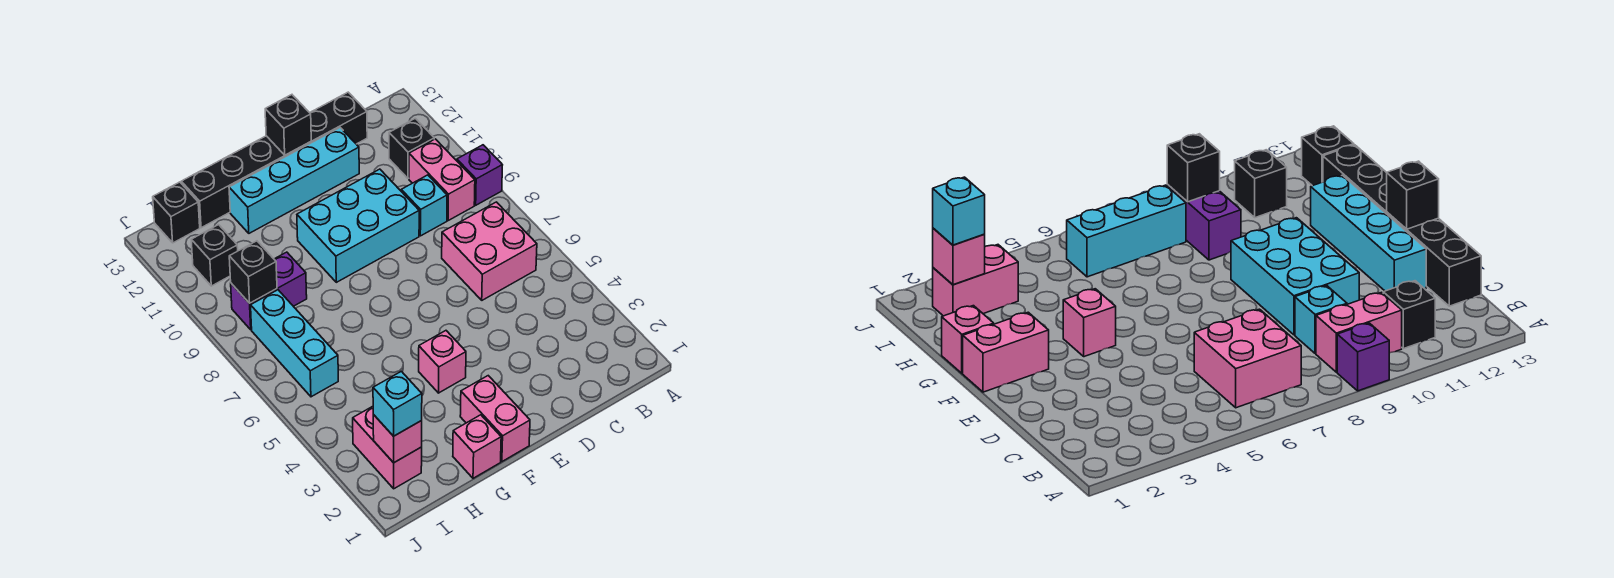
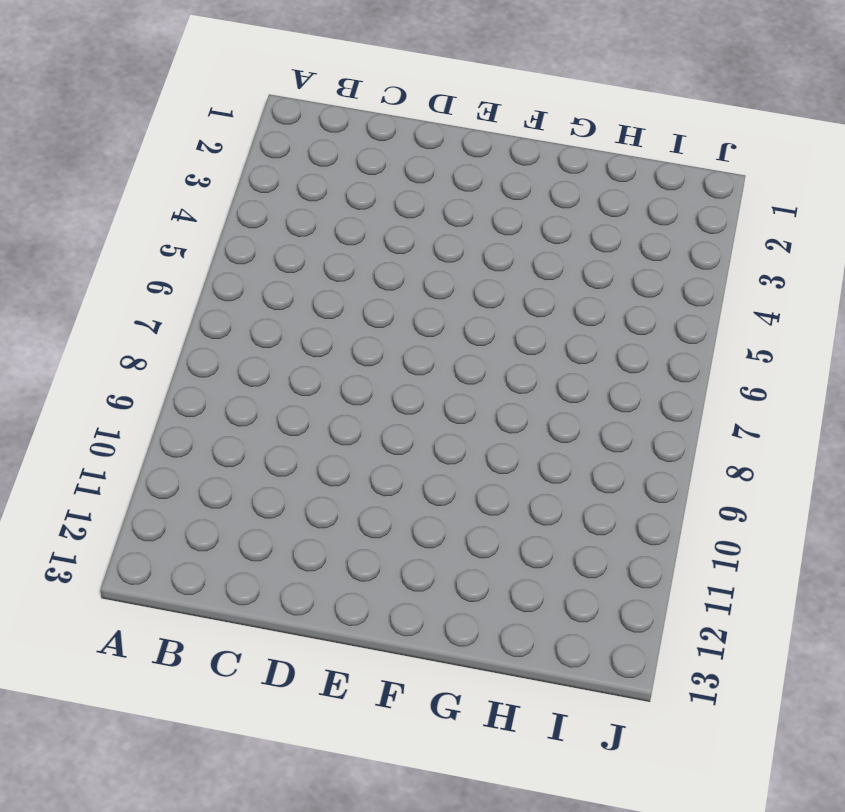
none -> purple 1x1 brick [457,145,502,205]
none -> pink 2x2 brick [442,202,537,300]
none -> pink 1x2 brick [409,139,475,220]

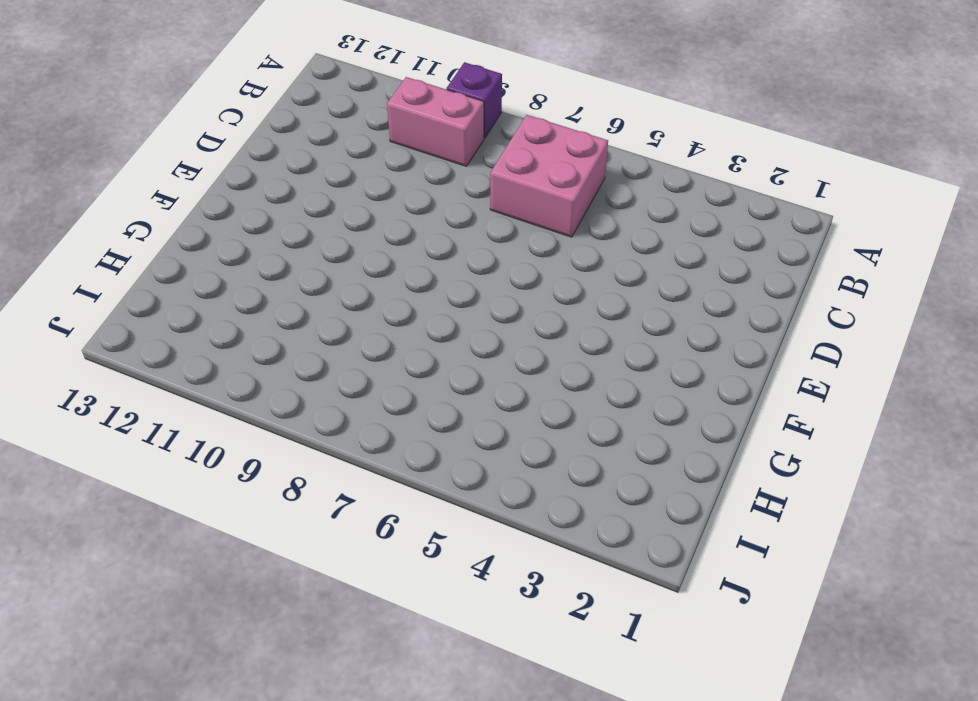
none -> black 1x1 brick [389,118,434,179]
none -> cyan 1x1 brick [401,175,447,236]
none -> black 1x6 brick [181,92,367,228]

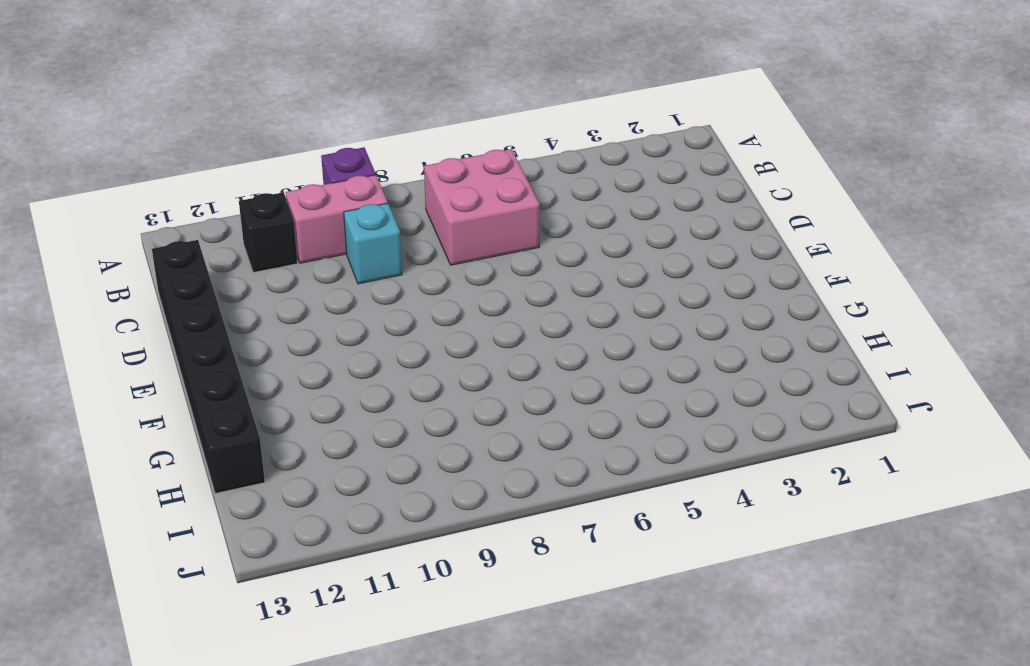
none -> cyan 2x3 brick [297,169,419,282]
none -> cyan 1x4 brick [229,128,359,233]
none -> pink 1x2 brick [460,376,530,461]

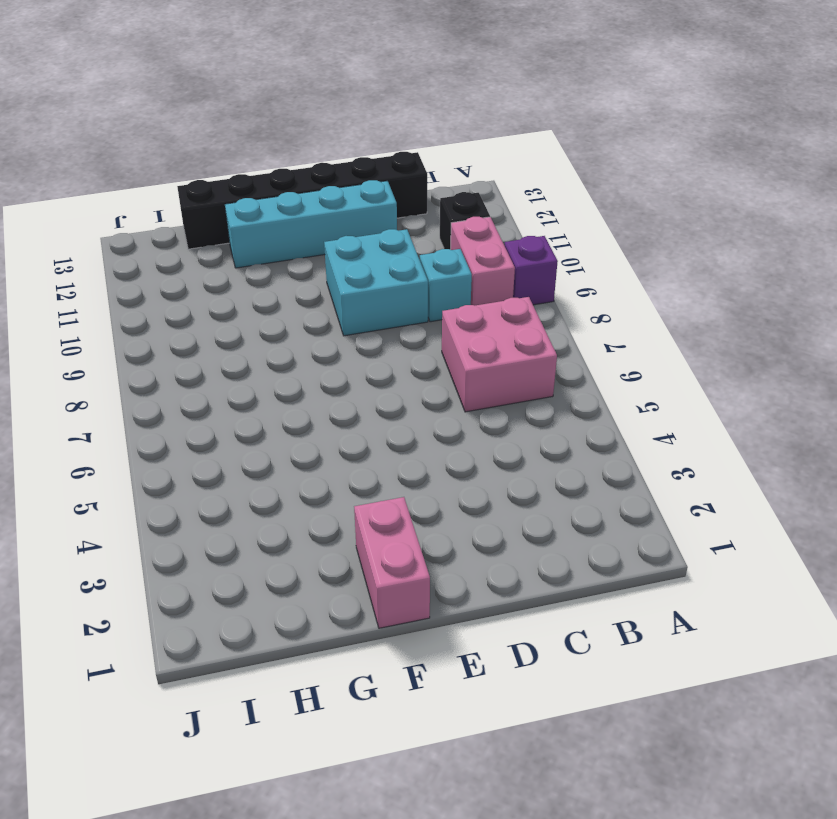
cyan 2x2 brick [324,229,428,336] -> cyan 2x3 brick [297,169,419,282]
none -> pink 1x1 brick [419,331,466,393]
none -> pink 1x1 brick [453,415,501,478]
none -> purple 1x2 brick [231,252,307,330]

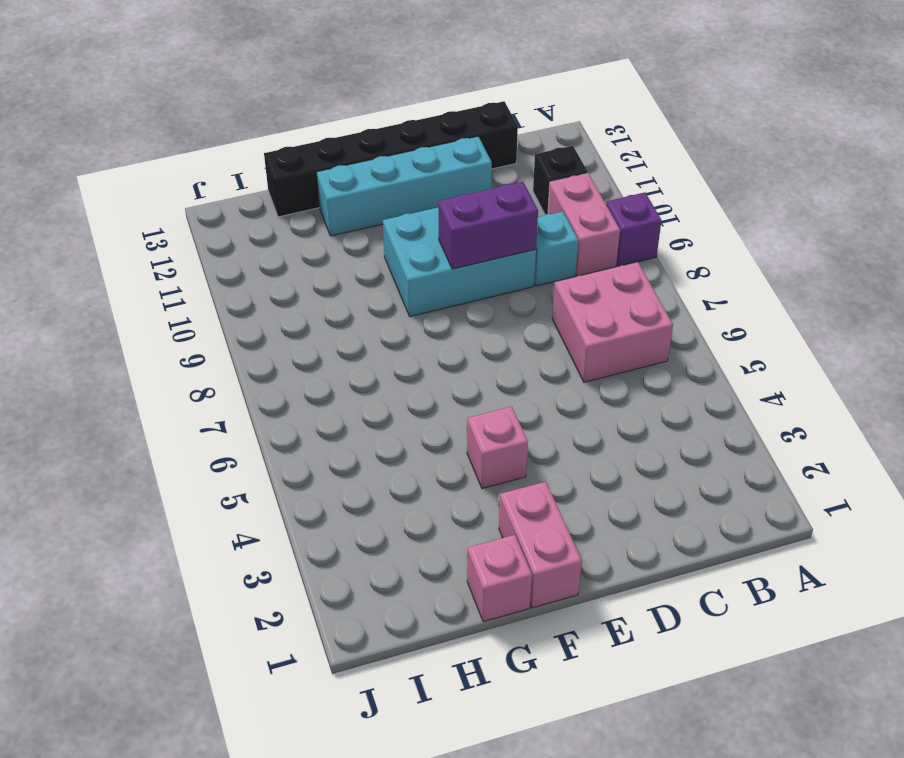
purple 1x2 brick [438,182,538,269] -> purple 1x2 brick moved to [231,252,307,330]
none -> pink 1x2 brick [353,406,422,489]
none -> cyan 1x3 brick [251,290,338,397]
none -> black 1x1 brick [191,225,238,286]

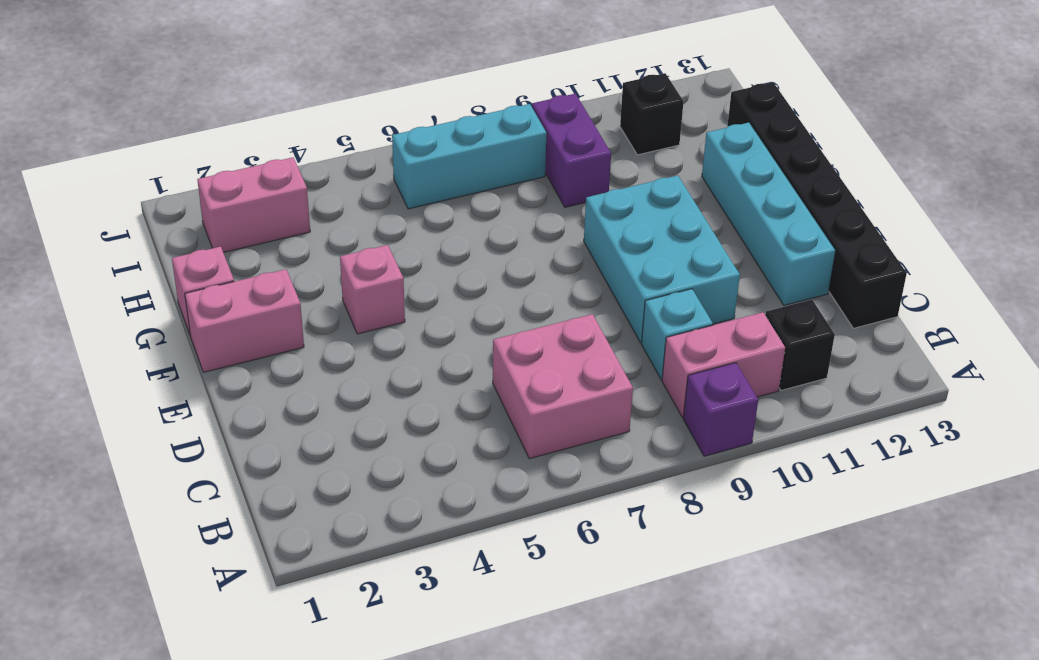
none -> black 1x1 brick [153,182,200,243]
none -> black 1x1 brick [265,95,311,155]
none -> pink 1x1 brick [373,415,422,463]

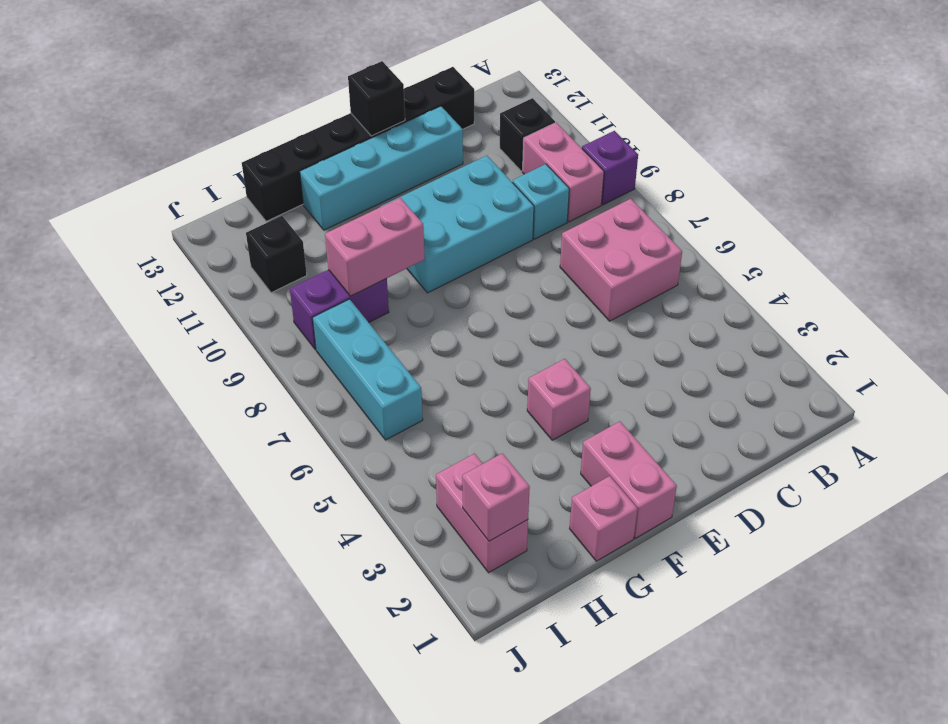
pink 1x2 brick [325,198,425,296] -> none
none -> black 1x1 brick [153,182,200,243]
none -> black 1x1 brick [229,241,277,303]
none -> cyan 1x1 brick [373,371,422,436]

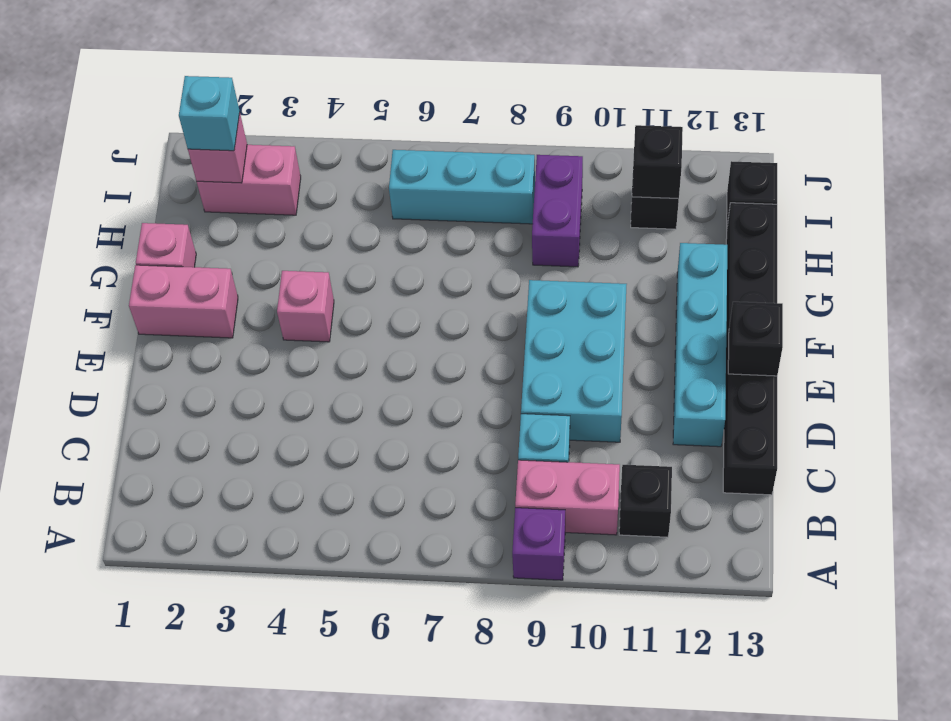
black 1x1 brick [632,125,683,199] -> black 1x1 brick moved to [229,241,277,303]
none -> pink 2x2 brick [442,202,537,300]

